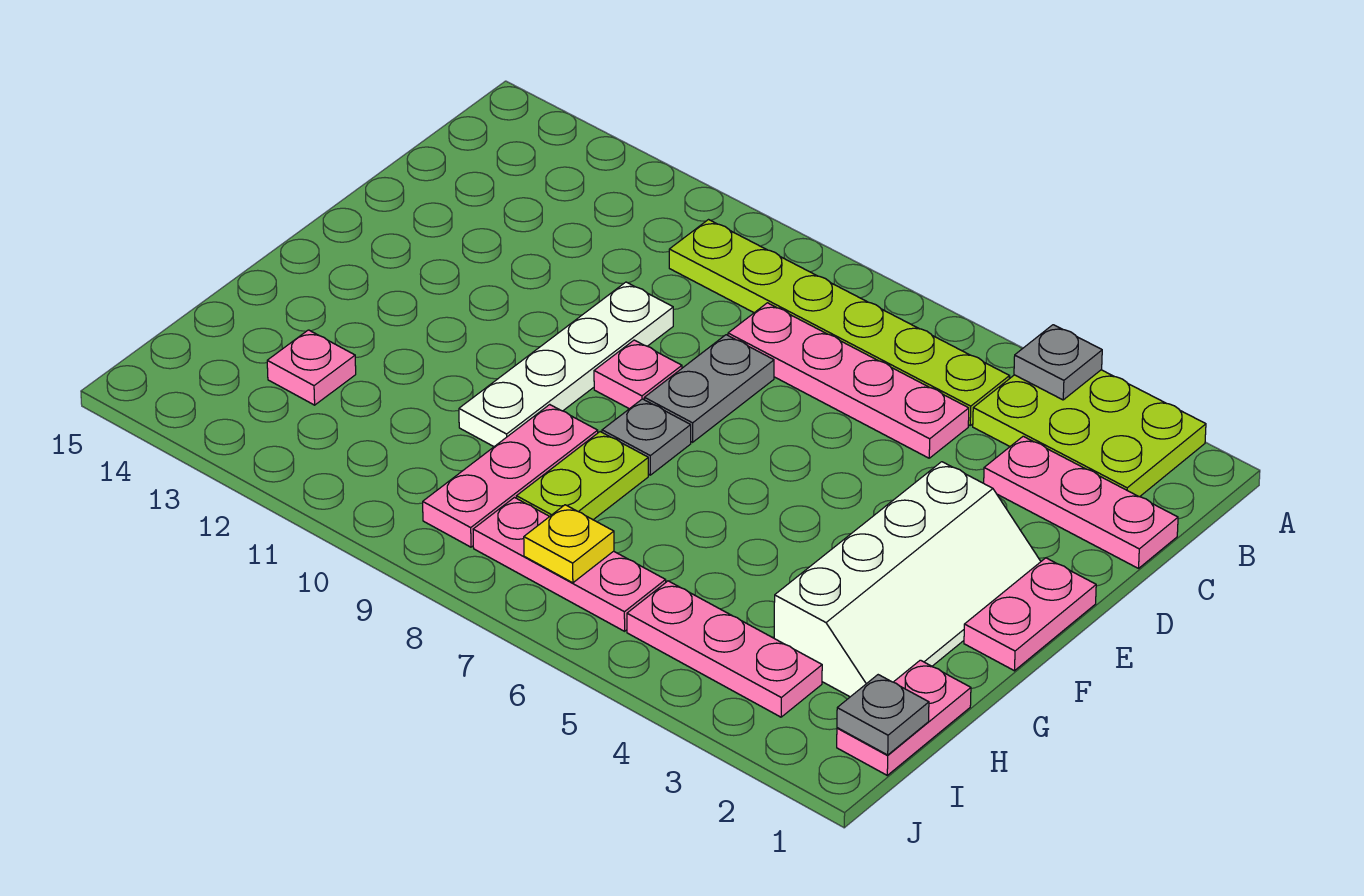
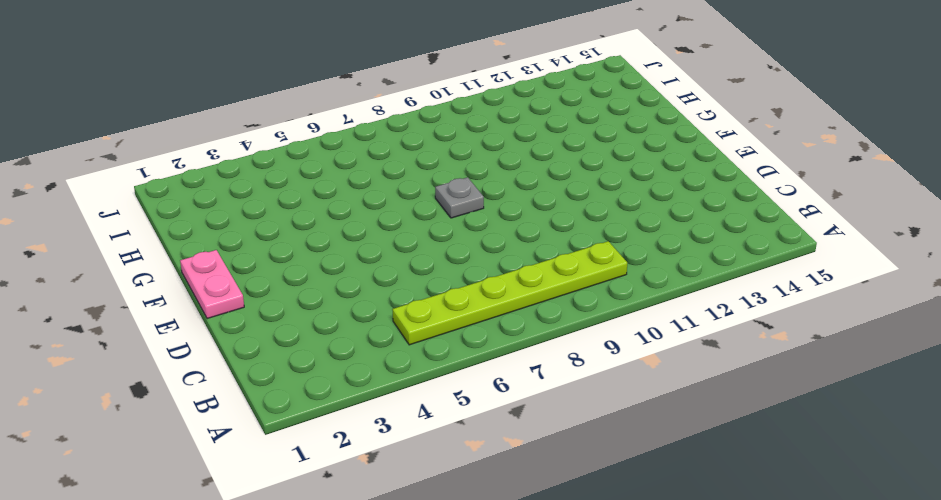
none -> lime 2x3 plate [973,370,1206,497]
none -> pink 1x3 plate [984,436,1178,568]
none -> pink 1x4 plate [728,303,969,458]

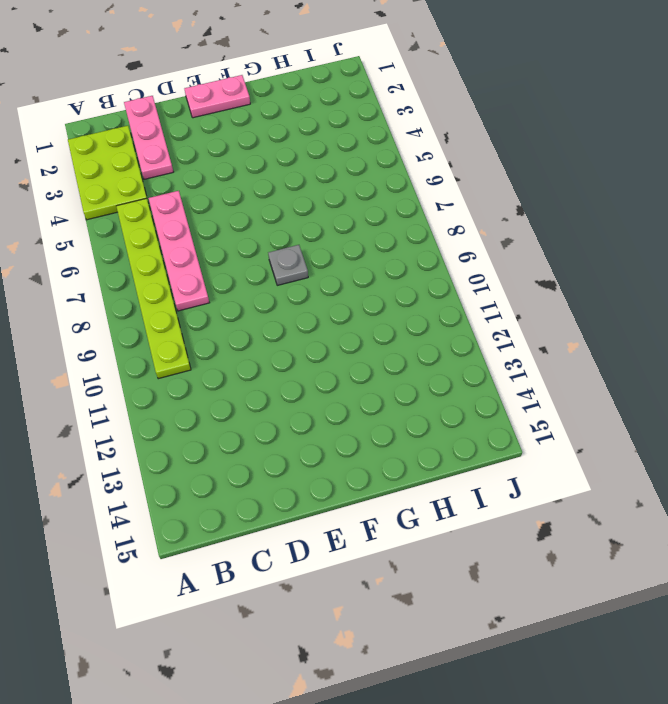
none -> grey 1x2 plate [644,335,774,442]
none -> white 1x4 plate [459,282,673,447]
none -> white 2x4 slope [774,462,1041,697]

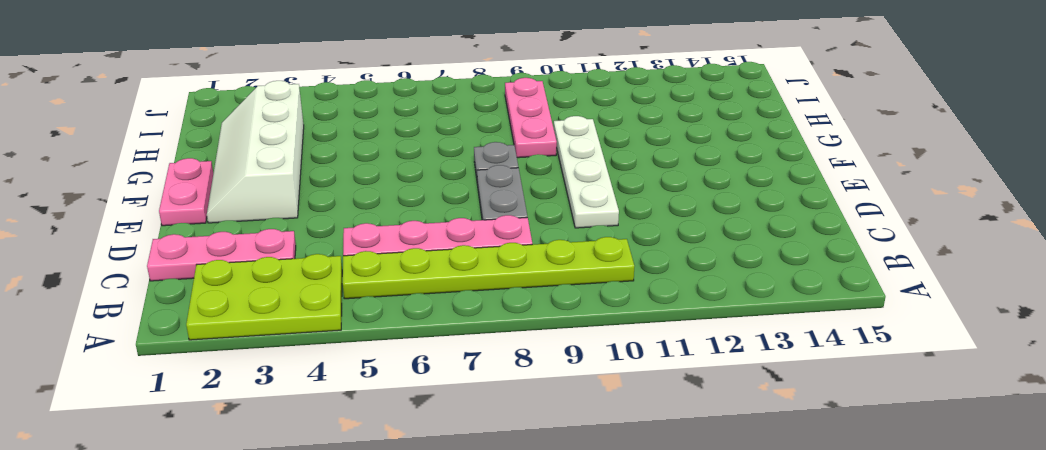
none -> pink 1x1 plate [594,340,682,409]
none -> lime 1x2 plate [517,432,648,520]
none -> pink 1x2 plate [837,660,971,775]

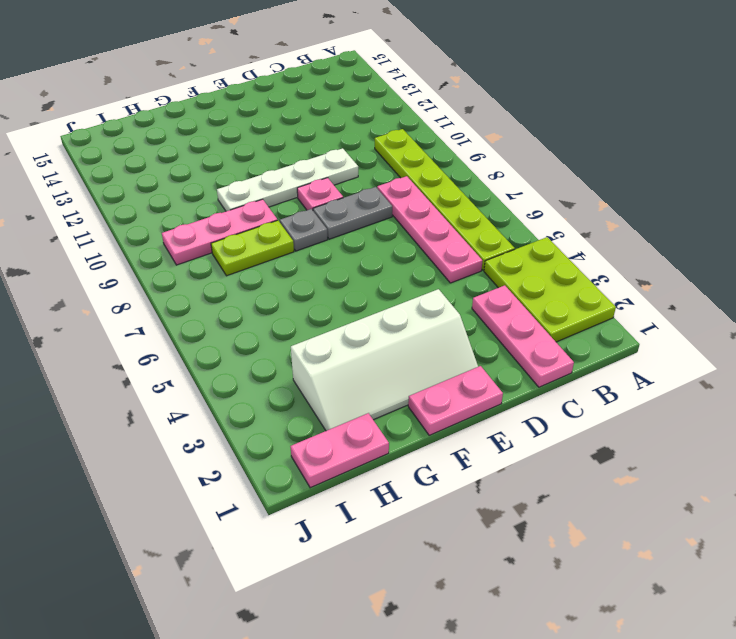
none -> pink 1x1 plate [267,330,356,405]
none -> pink 1x3 plate [627,581,822,717]
none -> pink 1x3 plate [473,498,666,631]

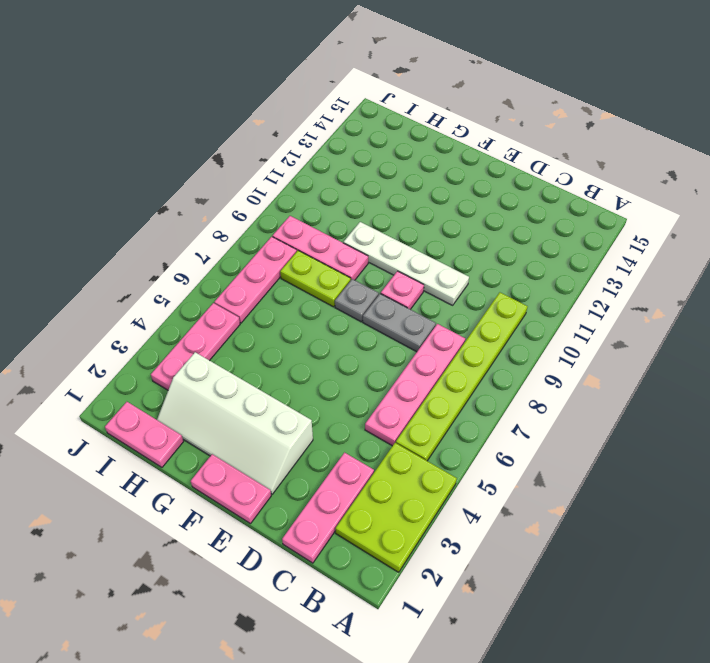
none -> pink 1x1 plate [267,330,356,405]
none -> grey 1x1 plate [1014,325,1102,400]
none -> grey 1x1 plate [837,675,929,755]

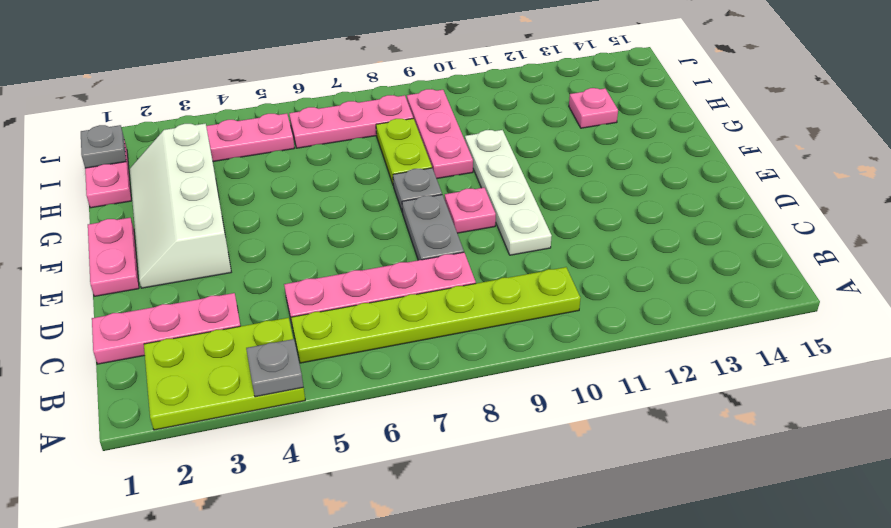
none -> yellow 1x1 plate [524,505,614,583]

